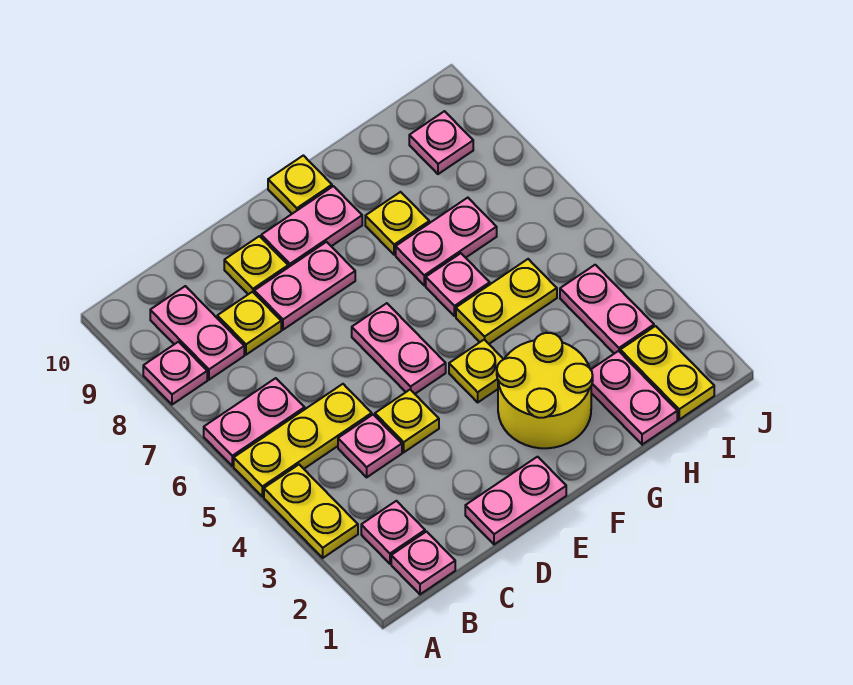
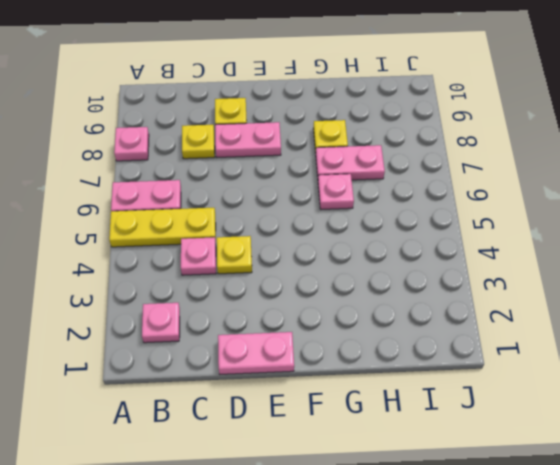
none -> yellow 1x2 plate [264,465,358,558]
none -> pink 1x1 plate [391,532,455,594]
none -> pink 1x2 plate [150,286,244,380]

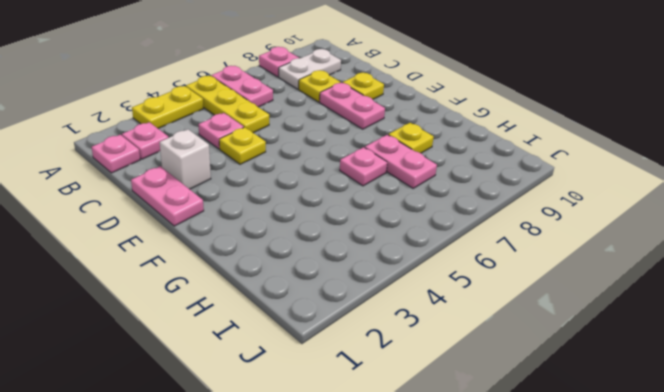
white 1x2 plate [279,49,341,89] -> pink 1x2 plate [150,286,244,380]
white 1x1 brick [160,129,211,189] -> none
none -> pink 1x2 plate [352,303,446,394]
none -> pink 1x2 plate [261,186,362,267]
none -> yellow 2x2 round brick [497,333,593,448]

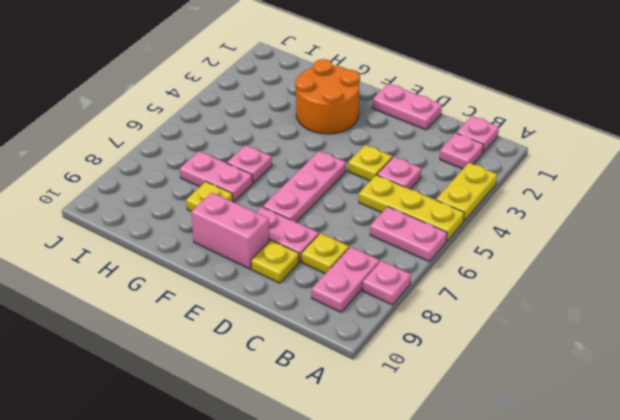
pink 1x3 plate [263,151,346,222] -> pink 1x2 plate [352,303,446,394]
pink 1x2 brick [191,193,269,269] -> pink 1x2 plate [261,186,362,267]
orange 2x2 round brick [295,59,360,134] -> yellow 2x2 round brick [497,333,593,448]
none -> yellow 1x1 plate [449,340,504,402]
none -> yellow 1x1 plate [268,155,332,214]
none -> yellow 1x2 plate [456,259,557,344]

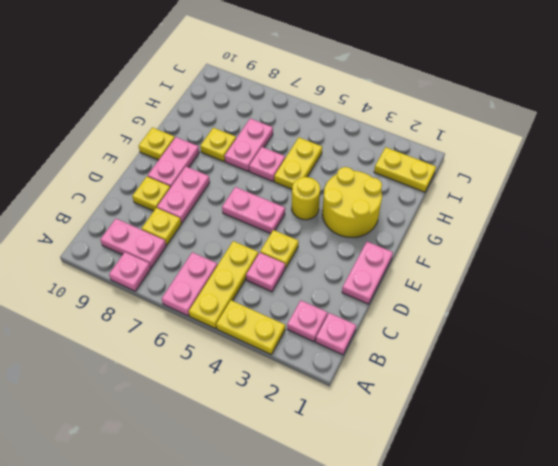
yellow 1x1 round brick [292,177,320,220] -> yellow 1x1 plate [449,340,504,402]
none -> pink 1x2 plate [591,351,677,445]
none -> pink 1x2 plate [560,265,654,354]
none -> pink 1x1 plate [409,111,473,174]

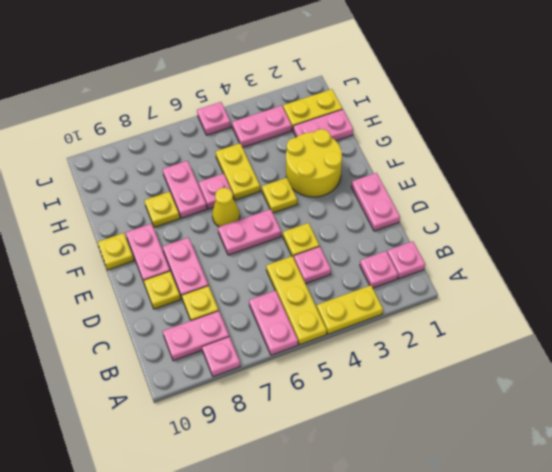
yellow 1x1 cone [212,188,240,227] -> none
pink 1x1 plate [197,102,231,135] -> pink 1x1 plate moved to [409,111,473,174]

